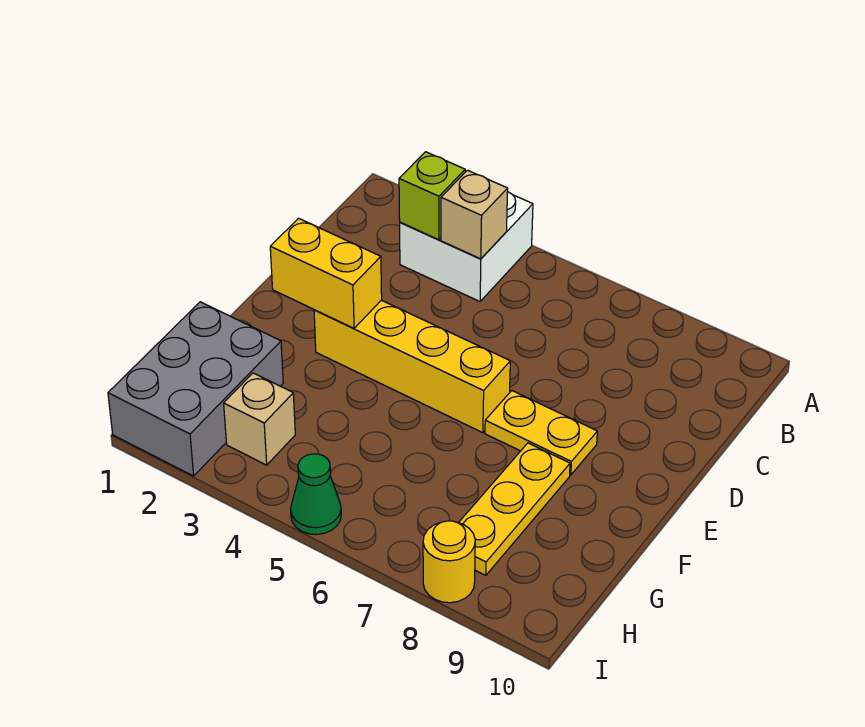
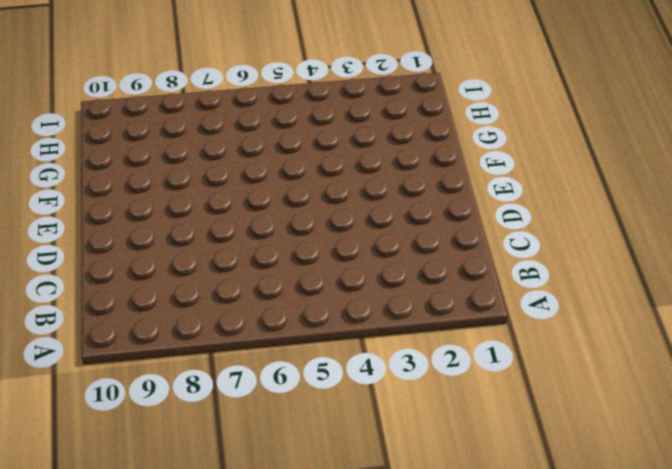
none -> white 2x2 brick [400,192,533,301]
none -> yellow 1x4 brick [314,300,510,433]

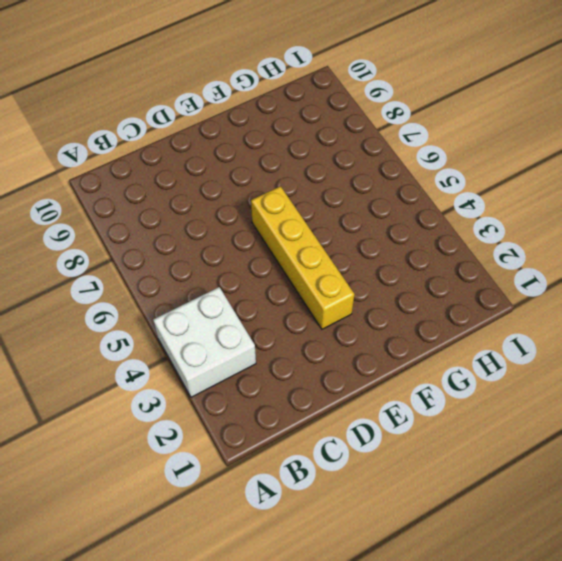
none -> yellow 1x2 plate [485,391,597,475]
none -> yellow 1x3 plate [459,443,570,575]

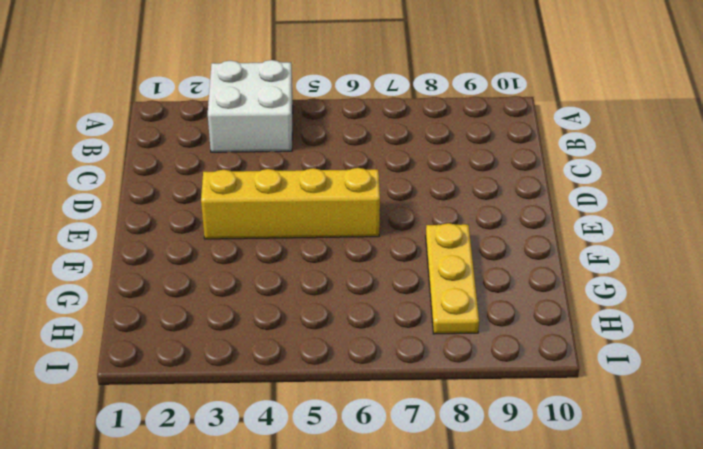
none -> yellow 1x2 plate [485,391,597,475]
none -> grey 2x3 brick [108,302,283,476]

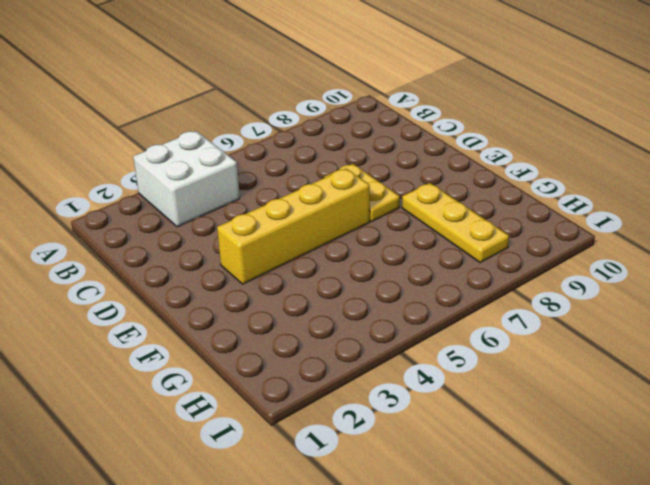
yellow 1x2 plate [325,164,400,222] -> yellow 1x2 plate turned to [485,391,597,475]
none -> grey 2x3 brick [108,302,283,476]
none -> tan 1x1 brick [224,373,295,465]

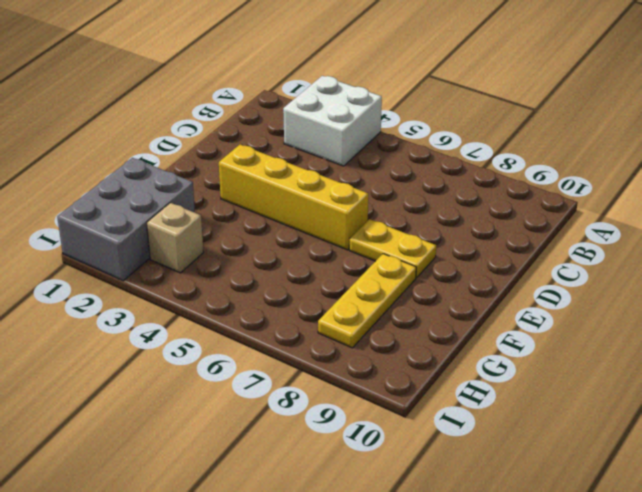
none -> green 1x1 cone [291,454,341,535]
none -> yellow 1x1 round brick [423,521,475,603]

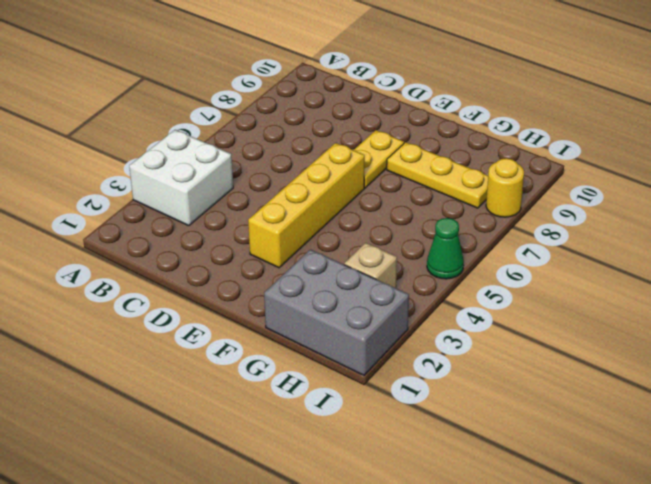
none -> lime 1x1 brick [399,152,465,240]
none -> tan 1x1 brick [441,170,508,259]

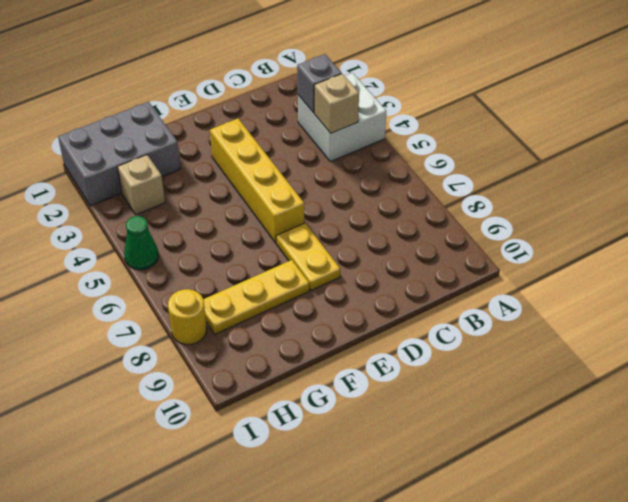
grey 1x1 brick [297,54,341,113] -> lime 1x1 brick [399,152,465,240]
none -> yellow 1x2 brick [270,218,382,328]

